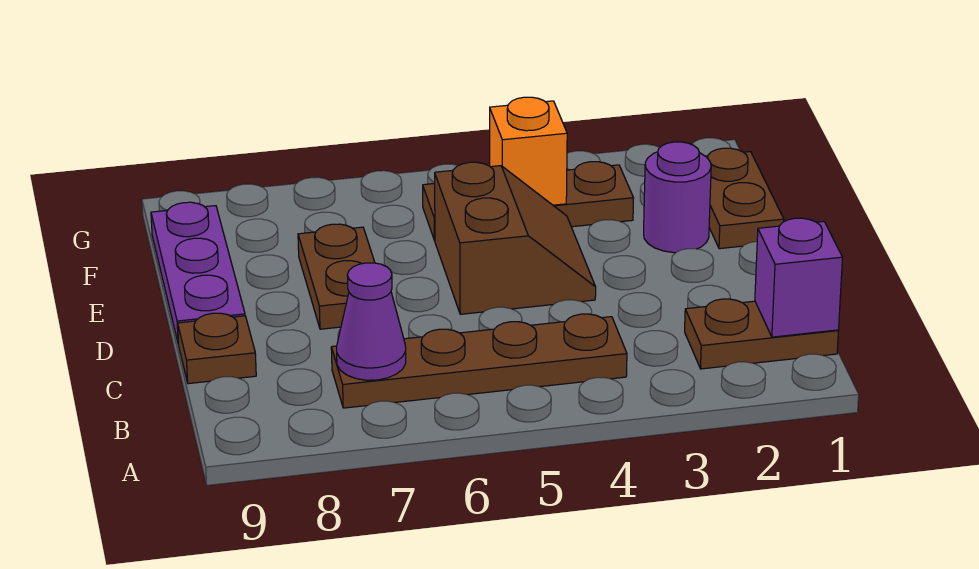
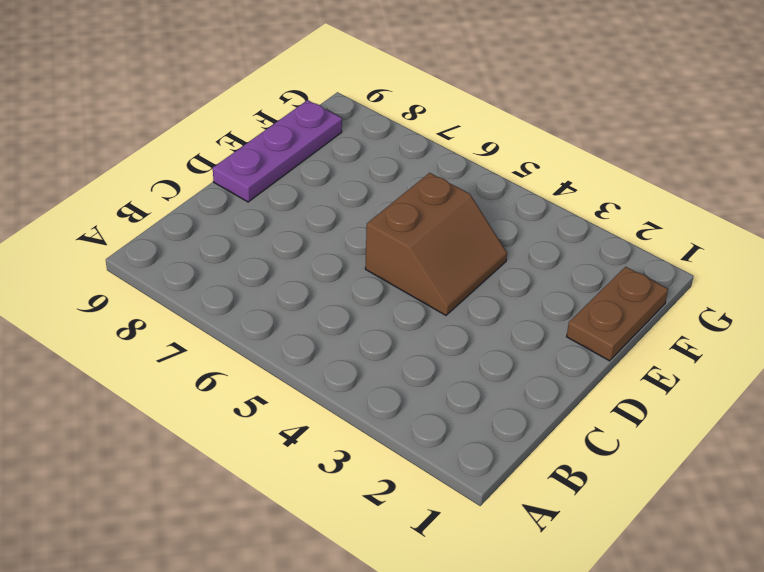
none -> brown 1x2 plate [685,299,838,369]
none -> brown 1x4 plate [331,314,627,408]
none -> brown 1x1 plate [178,313,256,384]

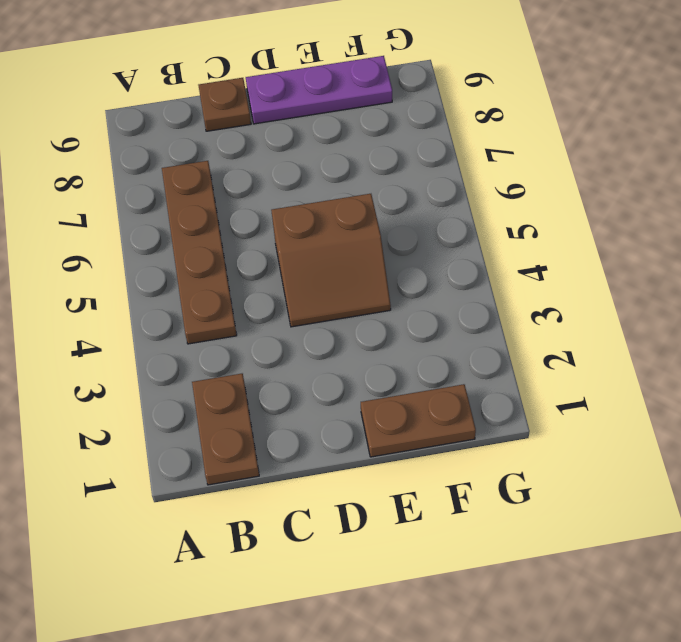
none -> brown 1x2 plate [298,224,375,329]
none -> purple 1x1 round brick [644,142,711,253]
none -> brown 1x3 plate [423,162,634,241]

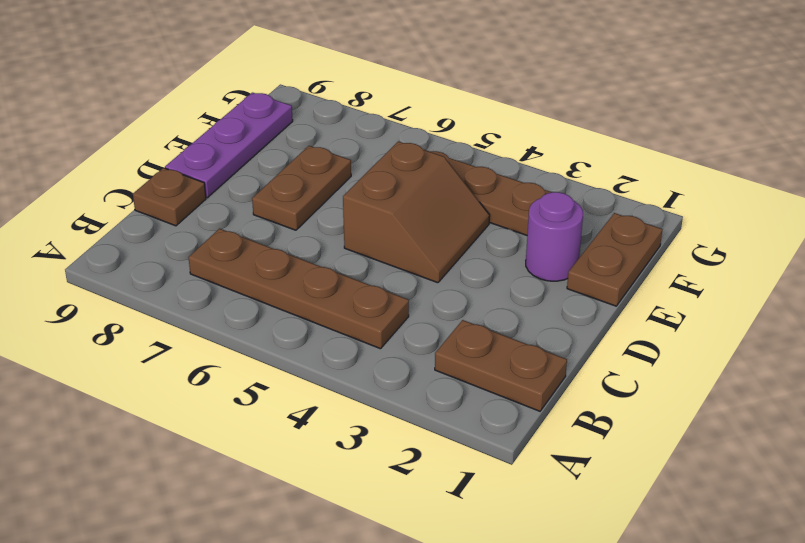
none -> purple 1x1 brick [755,218,843,337]
none -> purple 1x1 cone [337,263,406,380]
none -> orange 1x1 brick [490,97,567,205]

